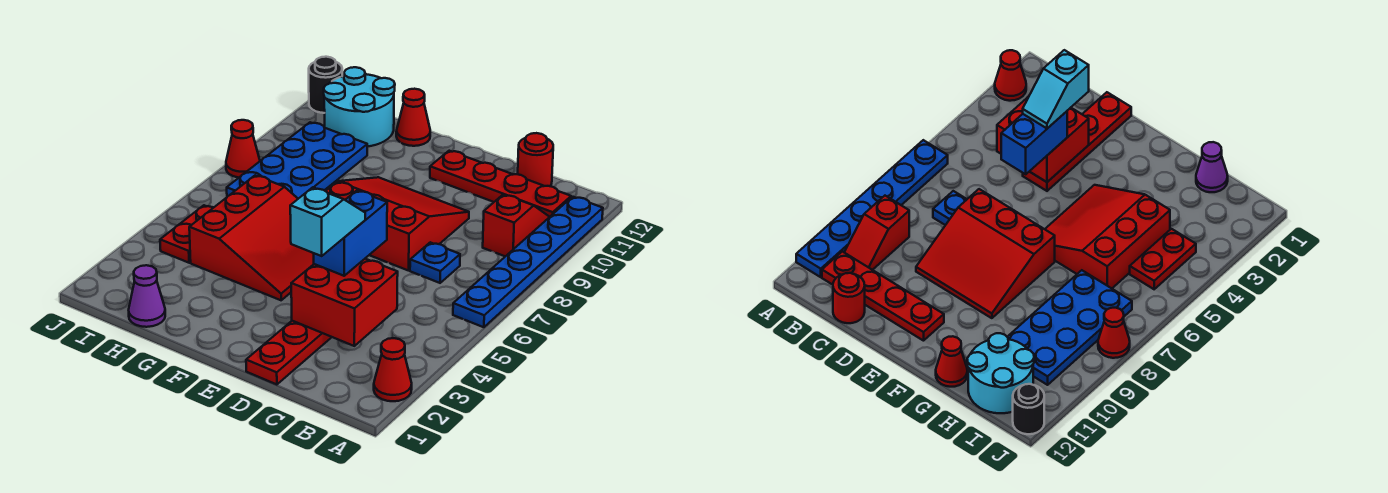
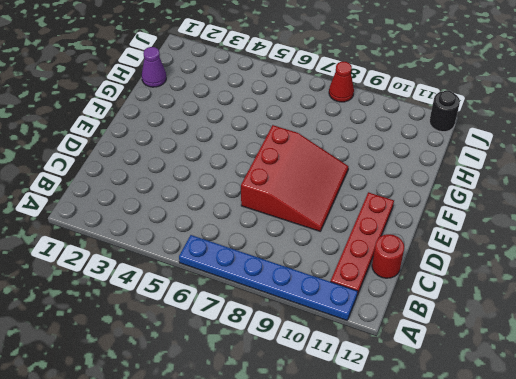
none -> red 1x1 cone [374,338,412,401]
none -> red 1x2 slope [483,194,549,256]
none -> blue 1x1 plate [410,242,460,283]

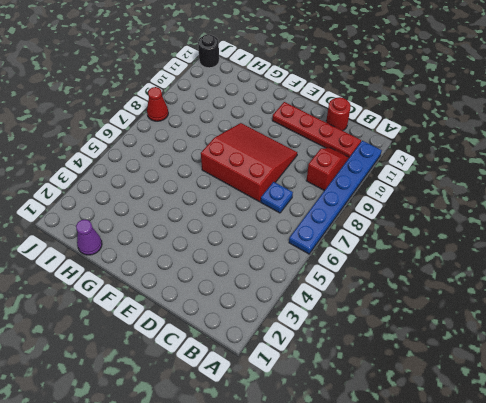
none -> red 1x1 cone [374,338,412,401]
none -> red 1x4 plate [246,321,332,385]
none -> red 3x3 slope [189,175,314,300]

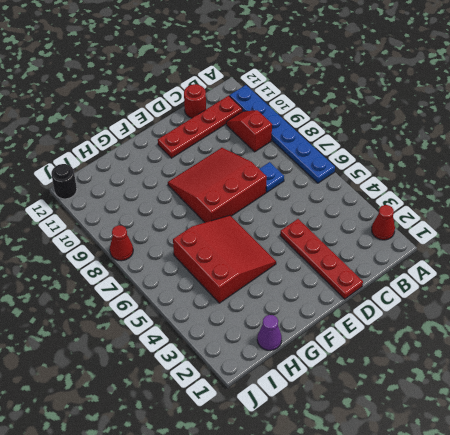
none -> red 1x1 cone [396,89,430,146]
none -> blue 2x4 plate [227,122,367,199]
none -> cyan 2x2 round brick [324,67,395,147]

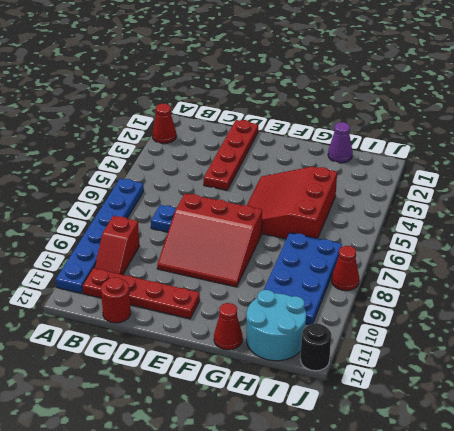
none -> red 1x2 plate [160,205,214,263]
none -> red 2x2 brick [291,259,398,346]
none -> blue 1x2 brick [314,191,387,276]

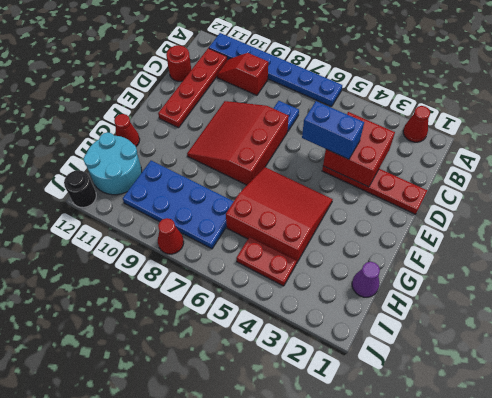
none -> cyan 1x2 slope [290,187,365,256]

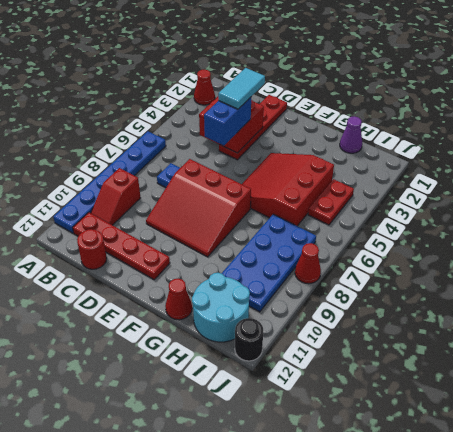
cyan 1x2 tile [218,68,265,109] -> cyan 1x2 slope [290,187,365,256]

